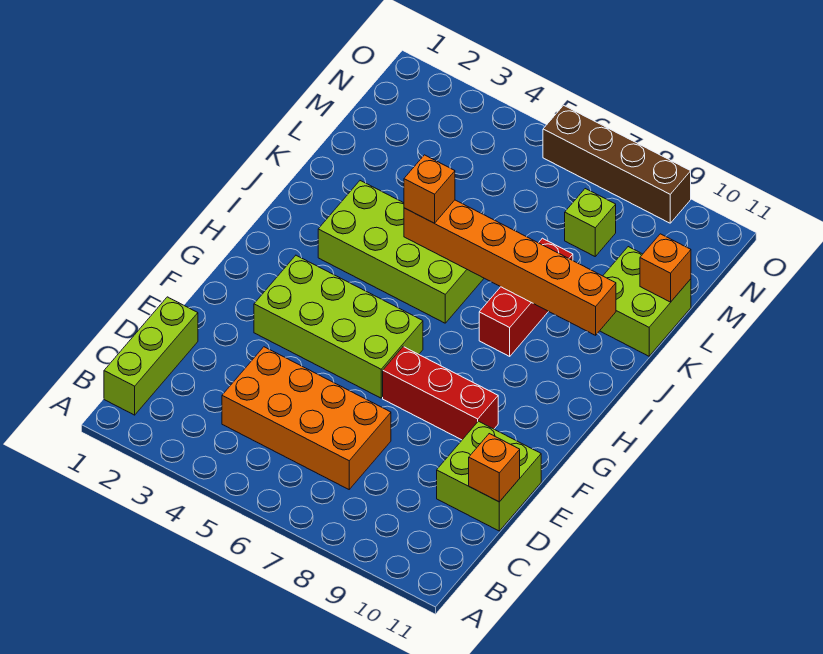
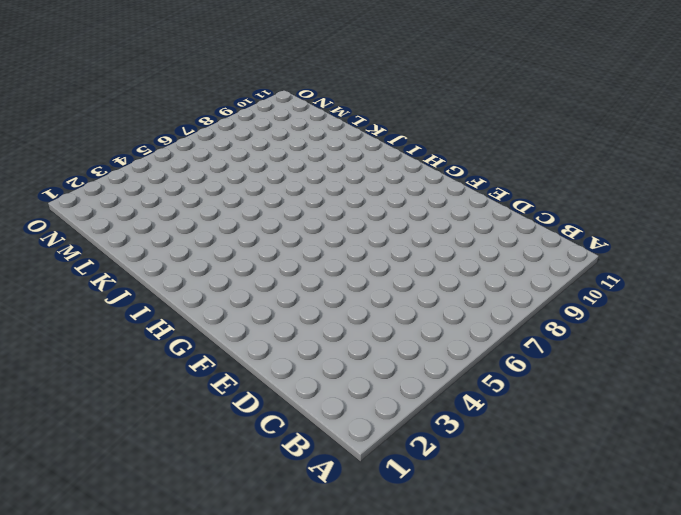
none -> lime 1x3 brick [104,297,198,415]
none -> orange 2x4 brick [222,347,391,489]
none -> lime 2x2 brick [437,421,541,531]

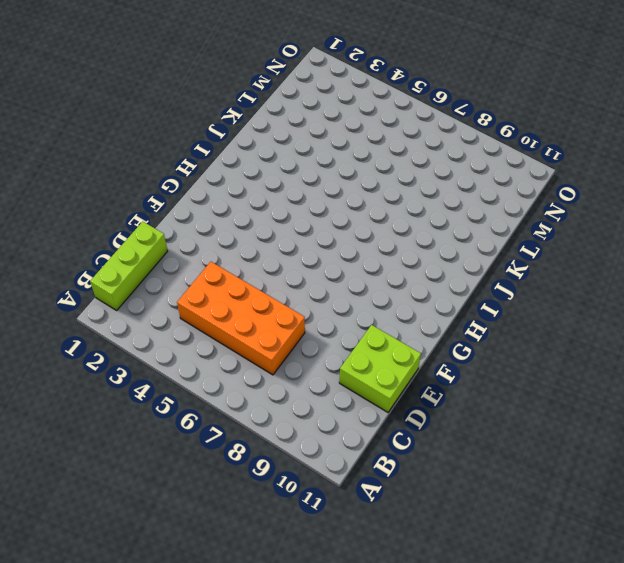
none -> lime 2x4 brick [254,255,423,398]
none -> red 1x3 brick [383,347,498,440]
none -> lime 2x4 brick [318,181,484,323]

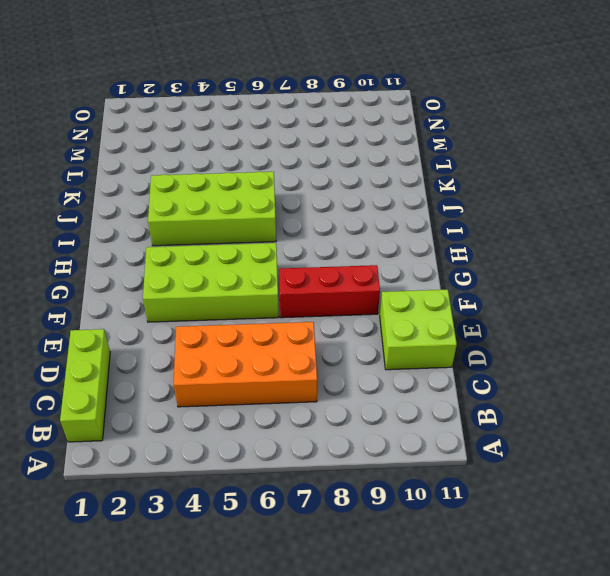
none -> red 1x3 brick [479,238,573,356]
none -> lime 2x2 brick [600,247,691,356]
none -> lime 1x1 brick [565,189,616,256]

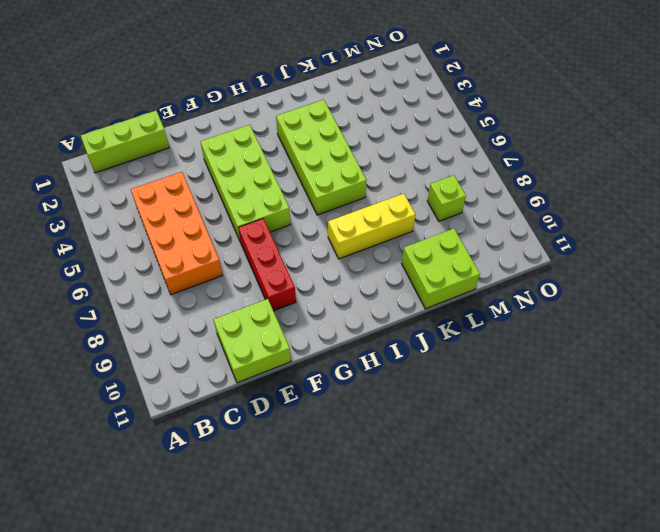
yellow 1x3 brick [328,194,415,259] -> red 1x3 brick [479,238,573,356]
none -> brown 1x4 brick [543,105,691,223]
none -> orange 1x1 brick [469,434,520,502]
none -> orange 1x6 brick [404,200,616,335]

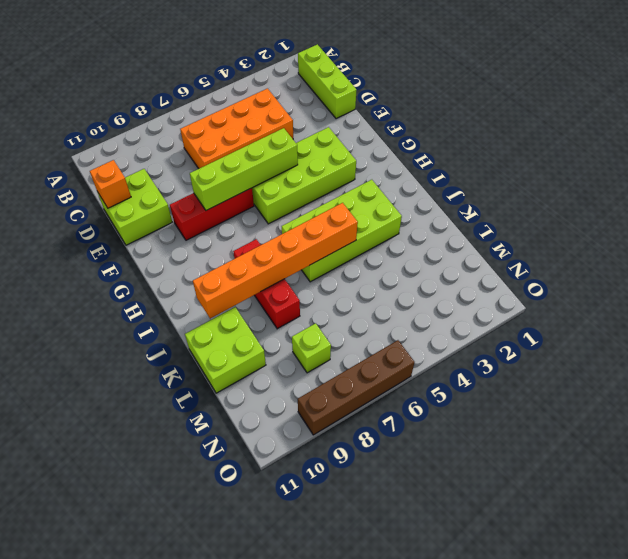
lime 1x4 brick [190,128,298,210] -> none
none -> orange 1x1 brick [640,234,691,302]
none -> orange 1x1 brick [404,155,455,223]

